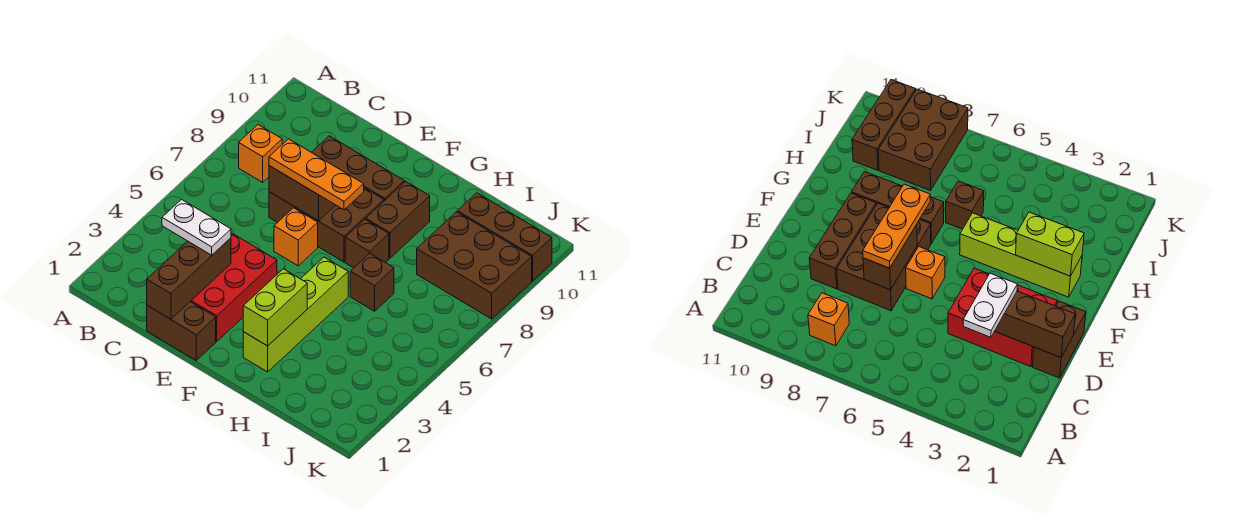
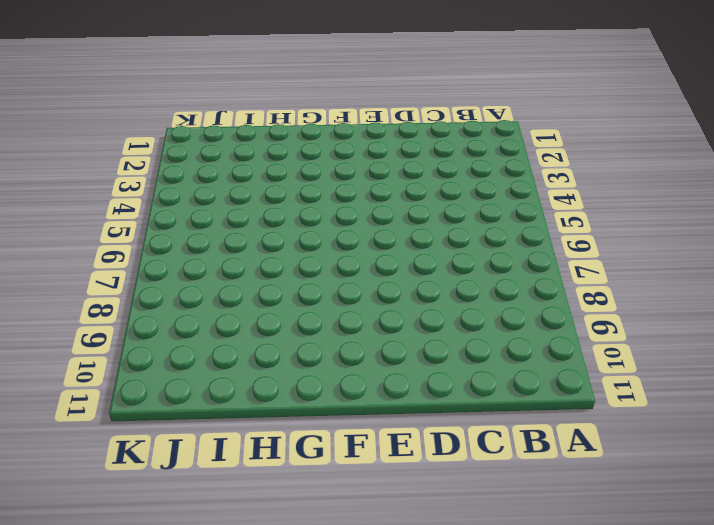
none -> orange 1x1 brick [239,125,282,182]
none -> brown 1x2 brick [147,302,216,360]
none -> red 2x3 brick [190,233,277,341]

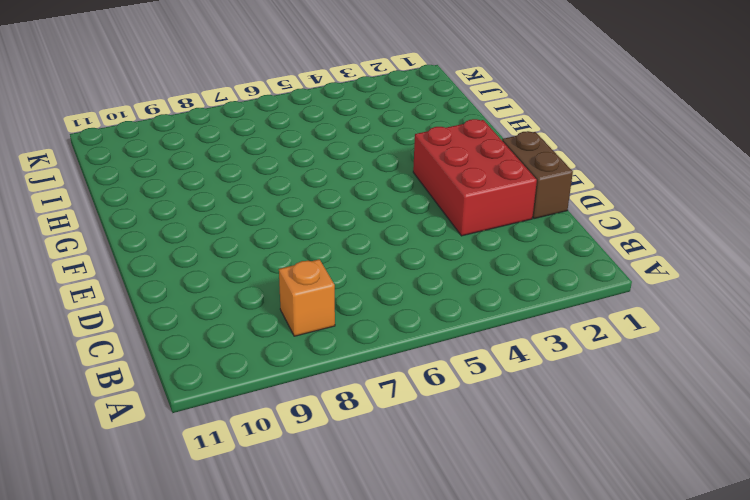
red 2x3 brick [413,119,537,236] -> red 2x3 brick turned to [190,233,277,341]
none -> brown 2x3 brick [269,188,384,262]
none -> brown 1x3 brick [312,136,404,201]
none -> orange 1x1 brick [274,208,318,266]

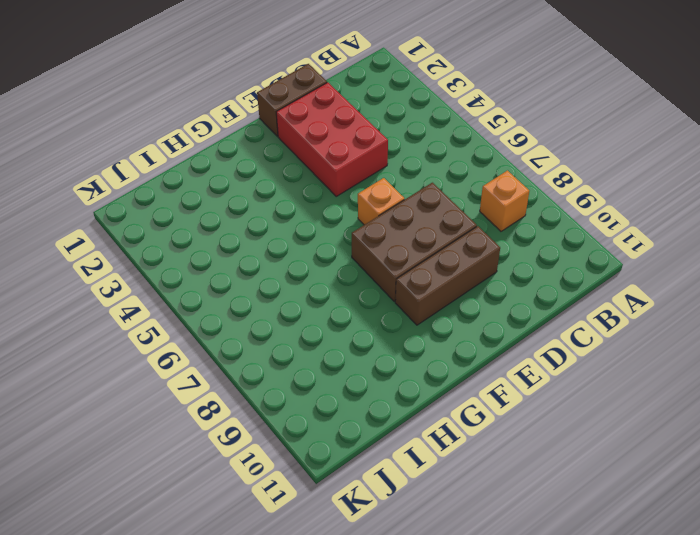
none -> lime 1x4 brick [243,257,348,372]
none -> brown 1x1 brick [345,219,389,268]
none -> brown 1x2 brick [366,181,430,258]

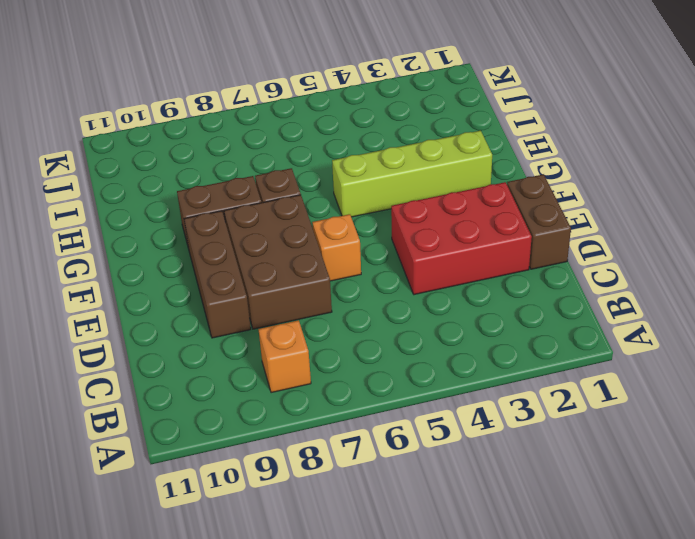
none -> brown 1x1 brick [350,254,394,311]
none -> brown 2x3 brick [417,212,532,319]
none -> brown 1x3 brick [457,193,552,281]

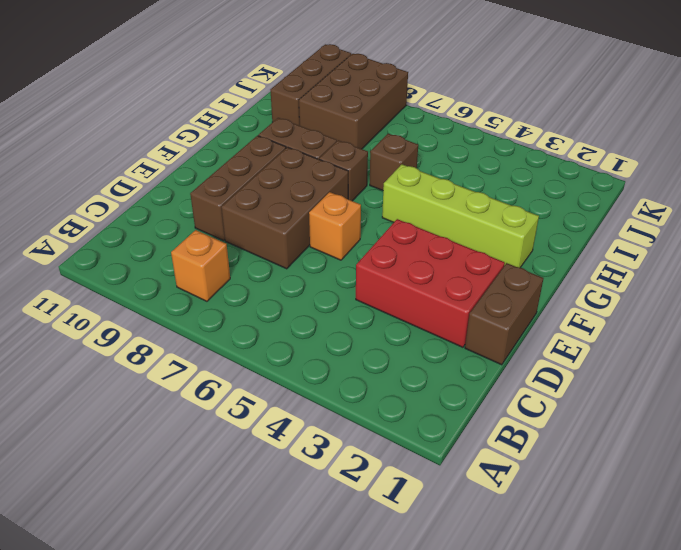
none -> brown 1x3 brick [147,238,231,319]
none -> brown 1x2 brick [269,166,335,221]
none -> lime 1x2 brick [243,269,307,346]

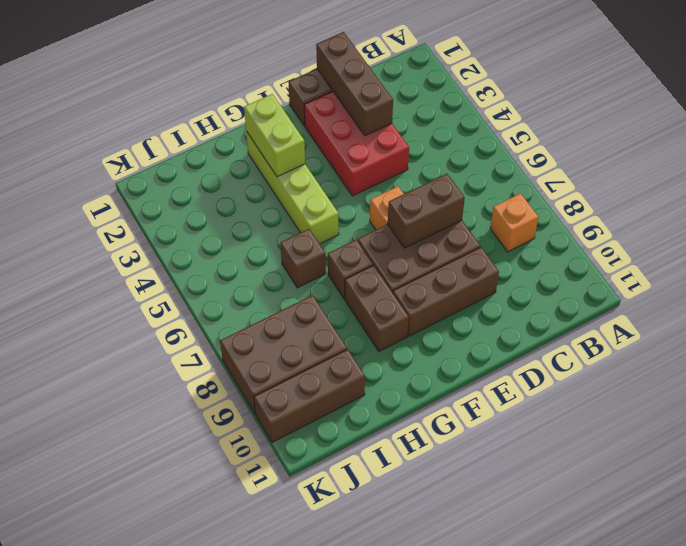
none -> white 1x2 plate [162,199,231,255]
none -> orange 1x3 plate [269,139,364,210]

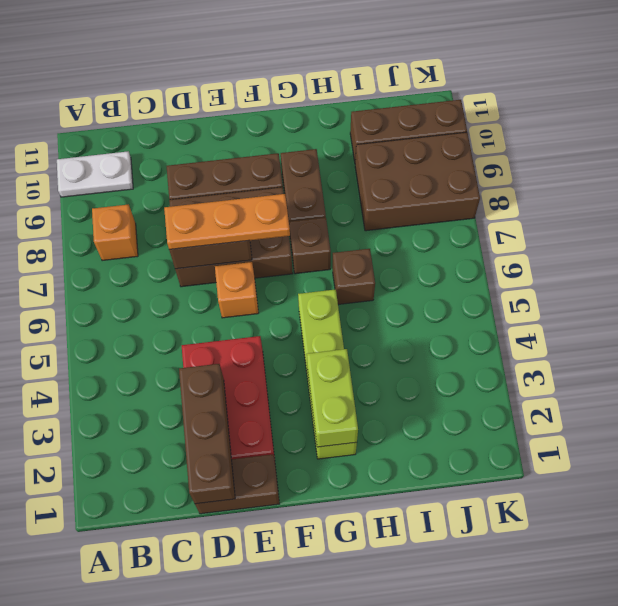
white 1x2 plate [57,151,133,197] -> white 1x2 plate moved to [162,199,231,255]

